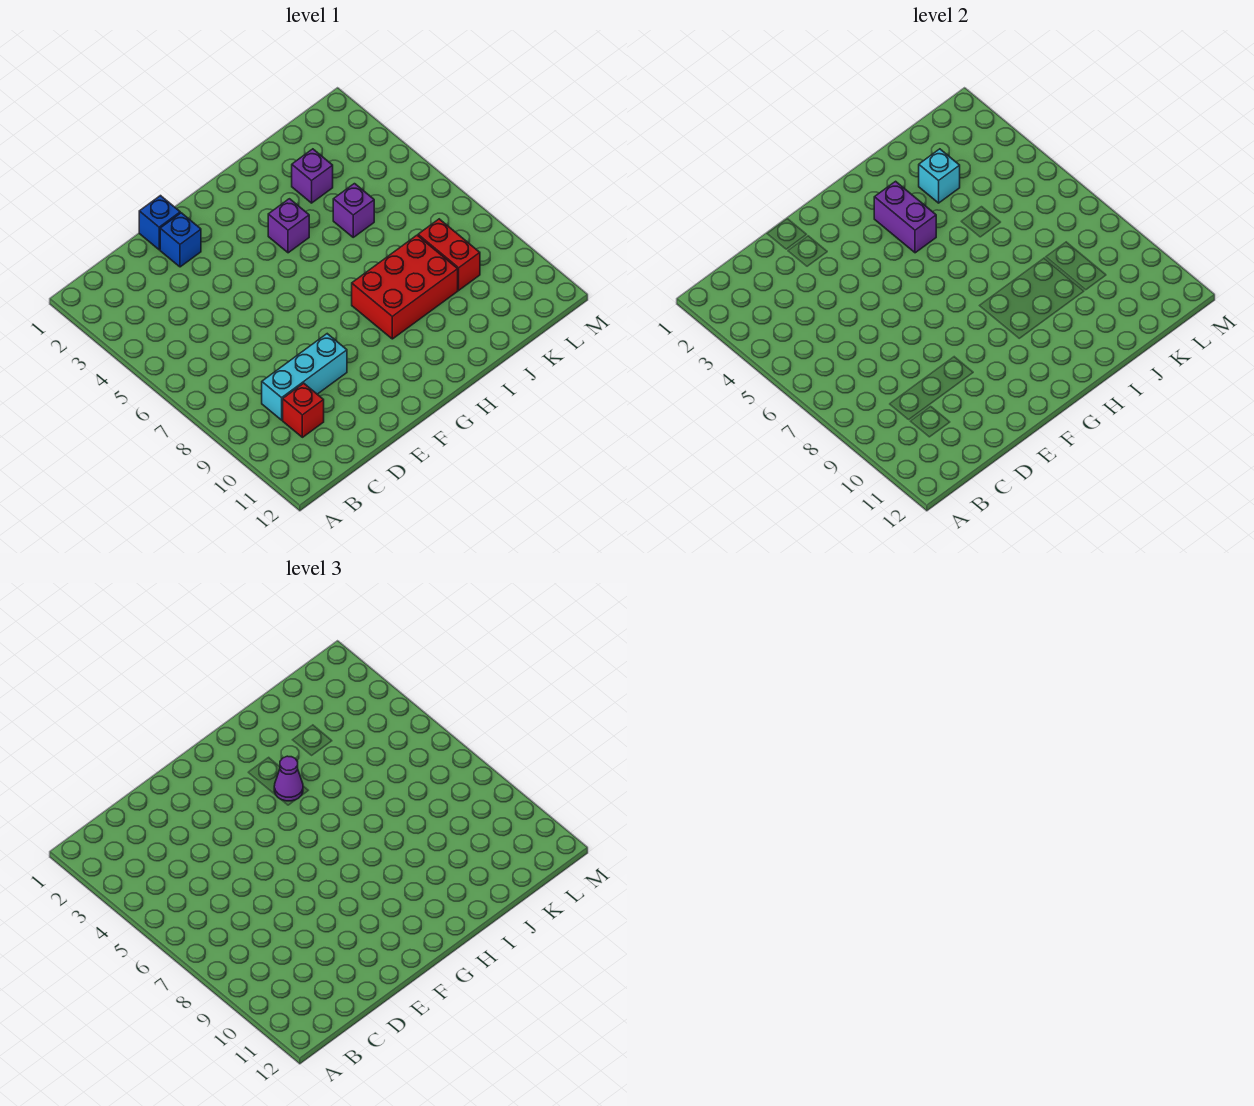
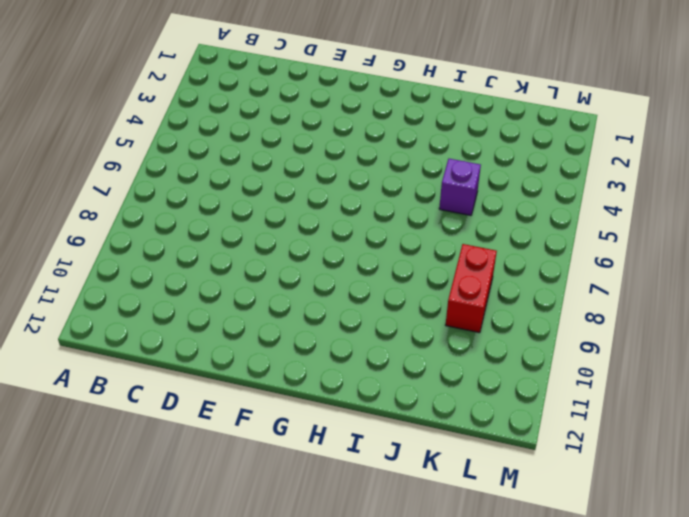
none -> cyan 1x3 brick [262,334,347,420]
none -> red 1x1 brick [283,383,324,437]
none -> blue 1x1 brick [139,196,180,250]

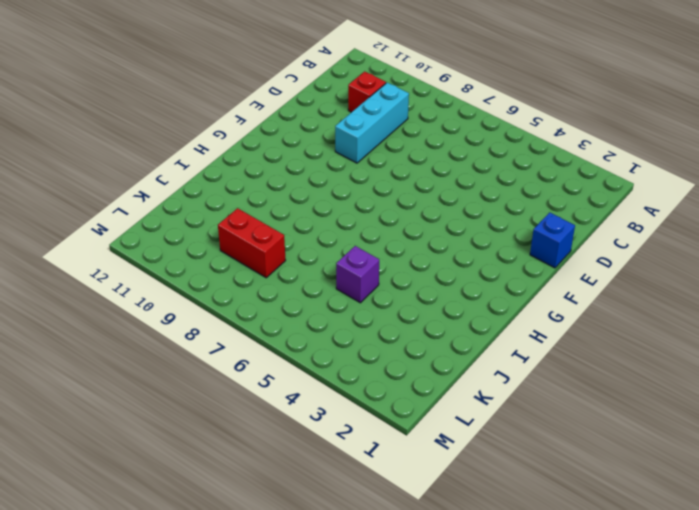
none -> blue 1x1 brick [160,213,201,267]
none -> purple 1x1 brick [268,199,309,253]
none -> red 2x3 brick [352,235,458,339]

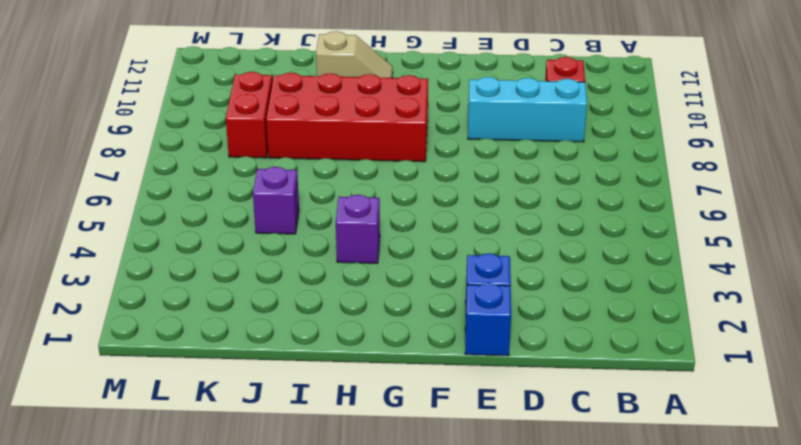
red 2x4 brick [266,73,428,162] -> red 2x3 brick [352,235,458,339]
tan 1x2 slope [316,31,393,78] -> none
none -> purple 1x1 brick [292,149,333,203]
none -> purple 1x2 brick [874,181,936,253]
none -> cyan 1x1 brick [919,149,960,203]

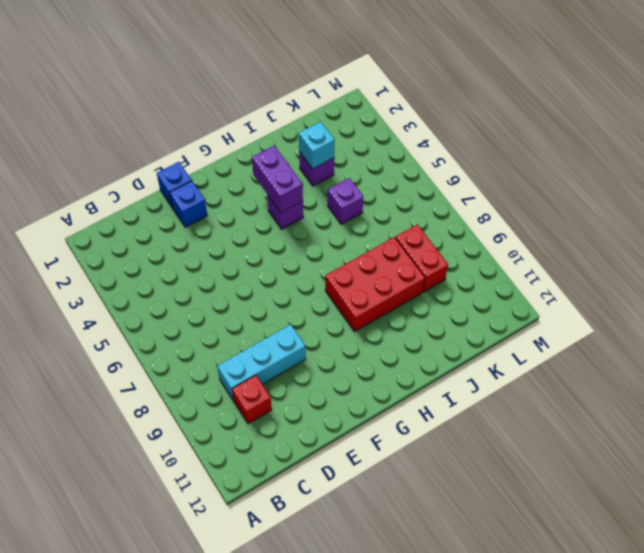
none -> purple 1x1 cone [274,756,303,801]

